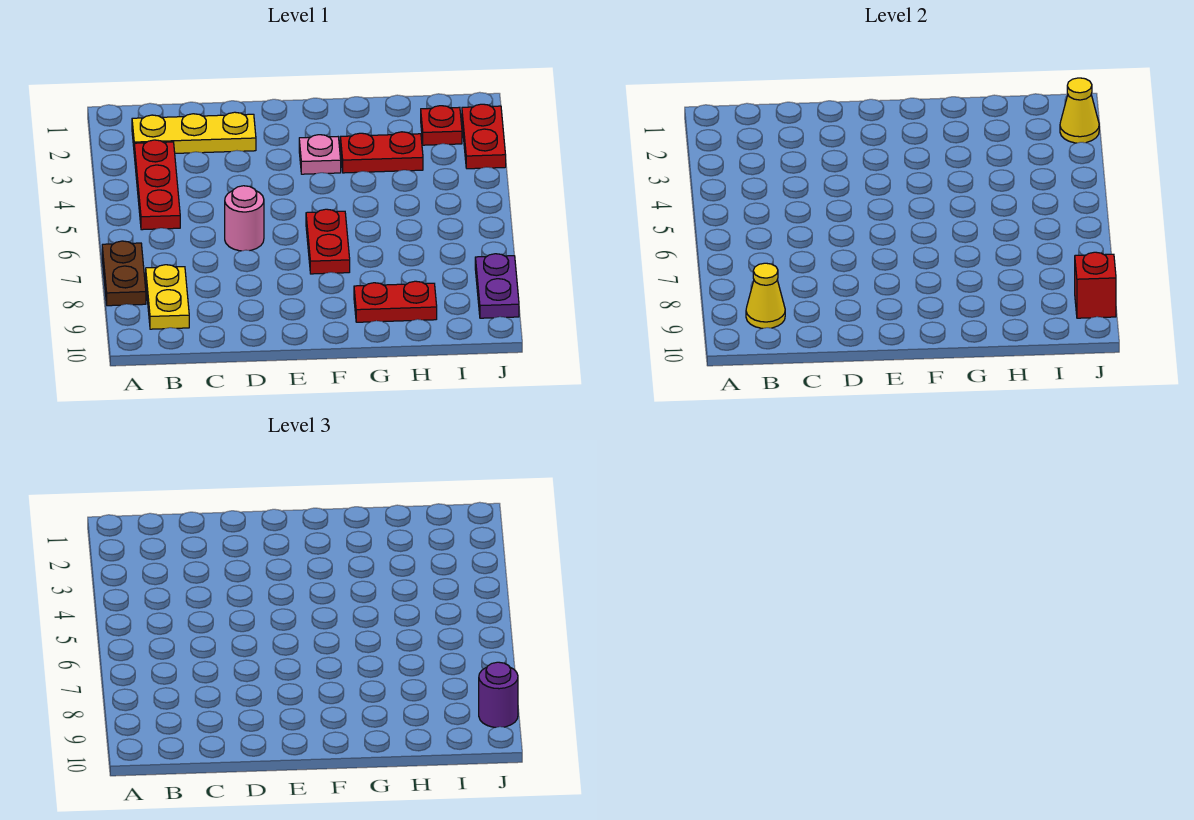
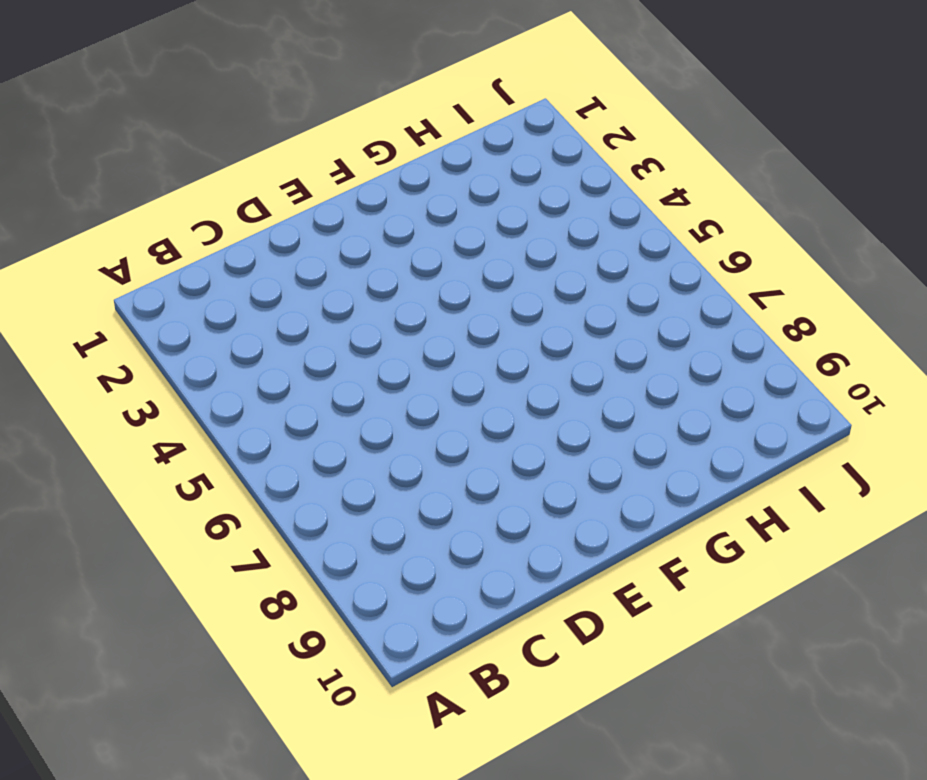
none -> brown 1x2 plate [102,241,146,306]
none -> yellow 1x3 plate [132,112,256,153]
none -> red 1x3 plate [134,140,180,230]

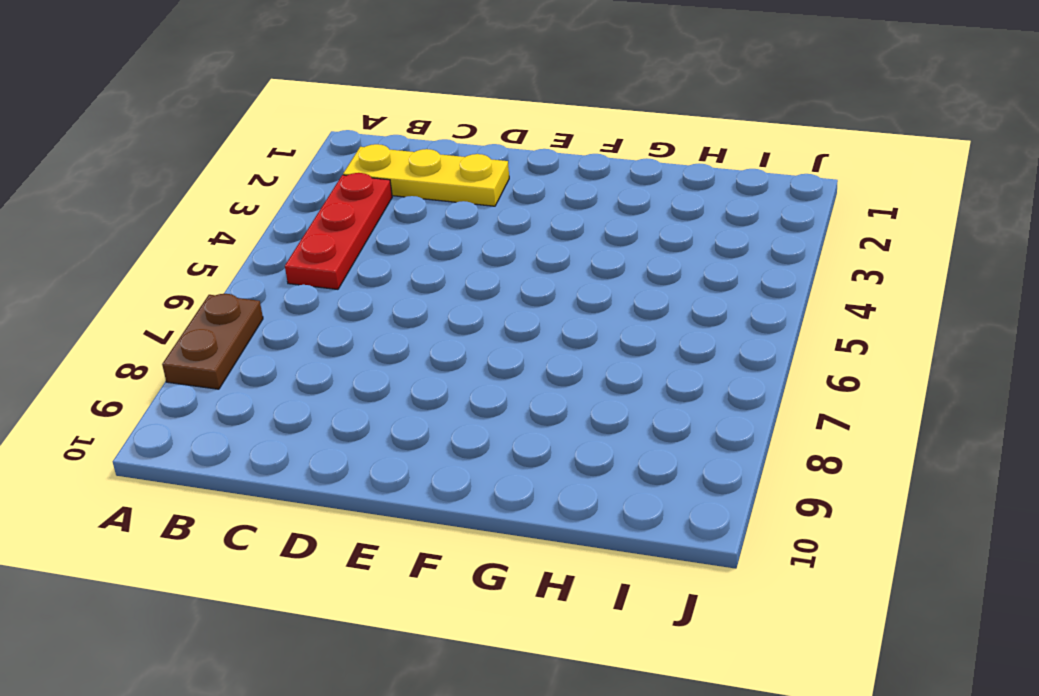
none -> yellow 1x2 plate [146,265,189,329]
none -> pink 1x1 round brick [225,186,264,251]
none -> pink 1x1 plate [299,135,341,174]

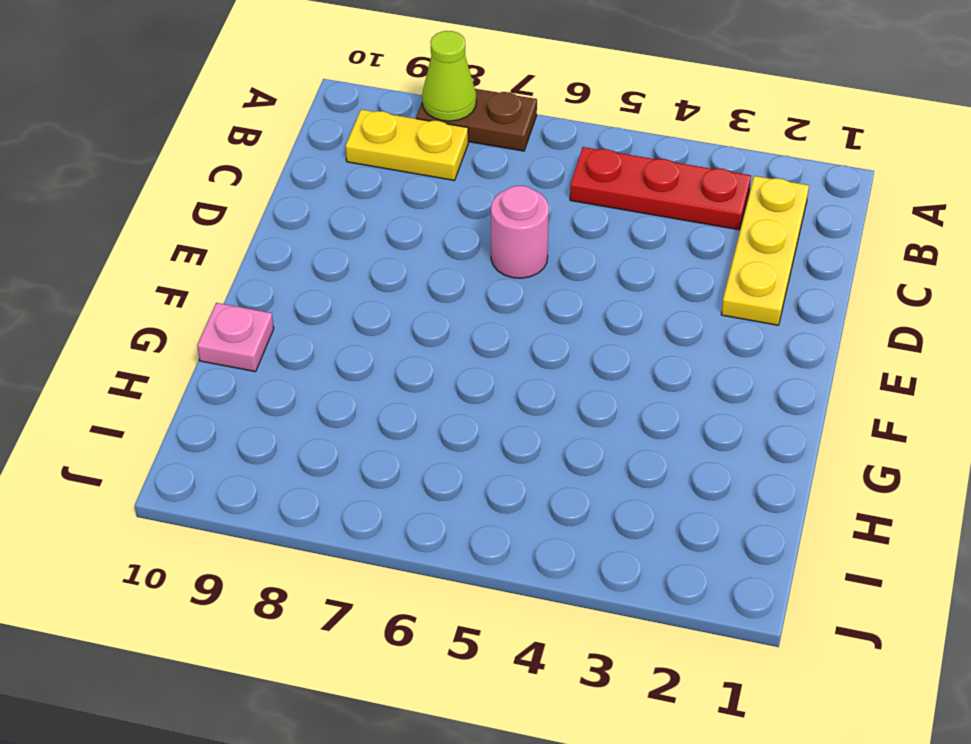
lime 1x1 cone [422,31,476,121] -> none
pink 1x1 plate [197,303,274,372] -> pink 1x1 plate moved to [299,135,341,174]
none -> red 1x2 plate [306,209,350,274]
none -> red 1x2 plate [340,132,423,173]
none -> red 1x2 plate [354,281,437,322]

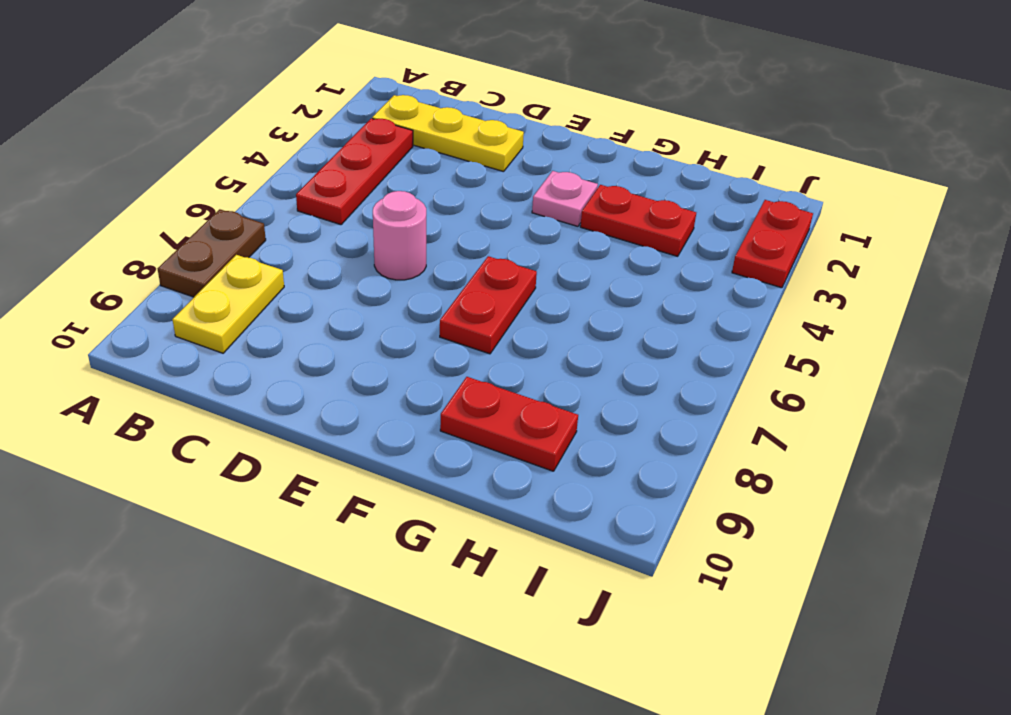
none -> red 1x1 plate [421,106,462,145]
none -> purple 1x2 plate [475,254,519,318]
none -> yellow 1x1 cone [746,263,785,328]

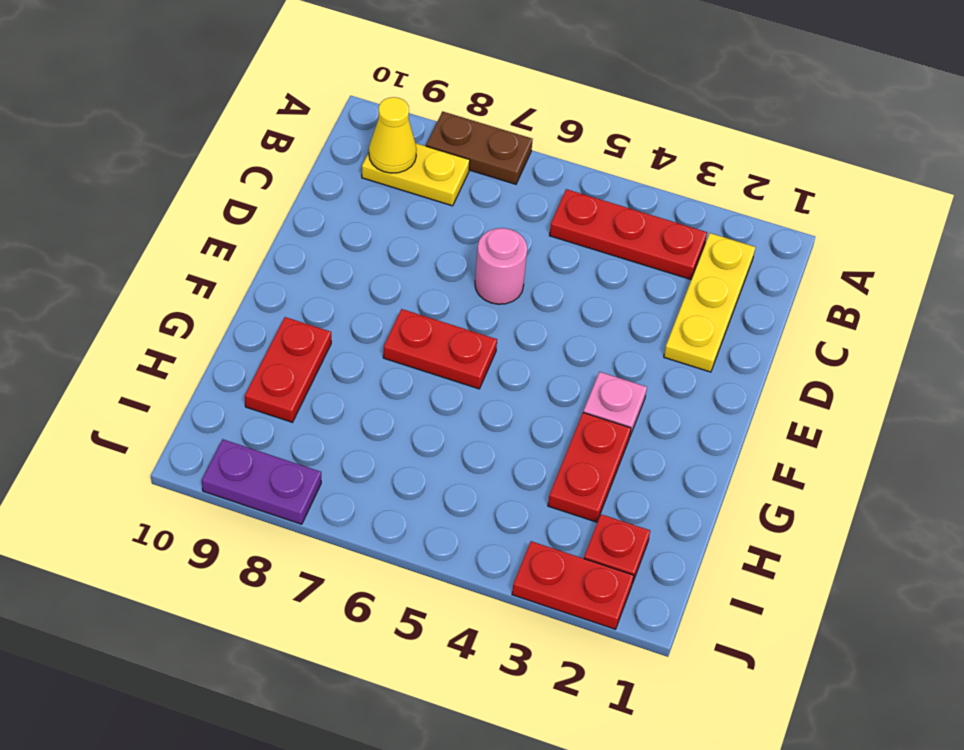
none -> yellow 1x1 cone [1060,78,1099,143]
none -> red 1x1 brick [1075,252,1116,318]
none -> purple 1x1 round brick [479,662,518,727]

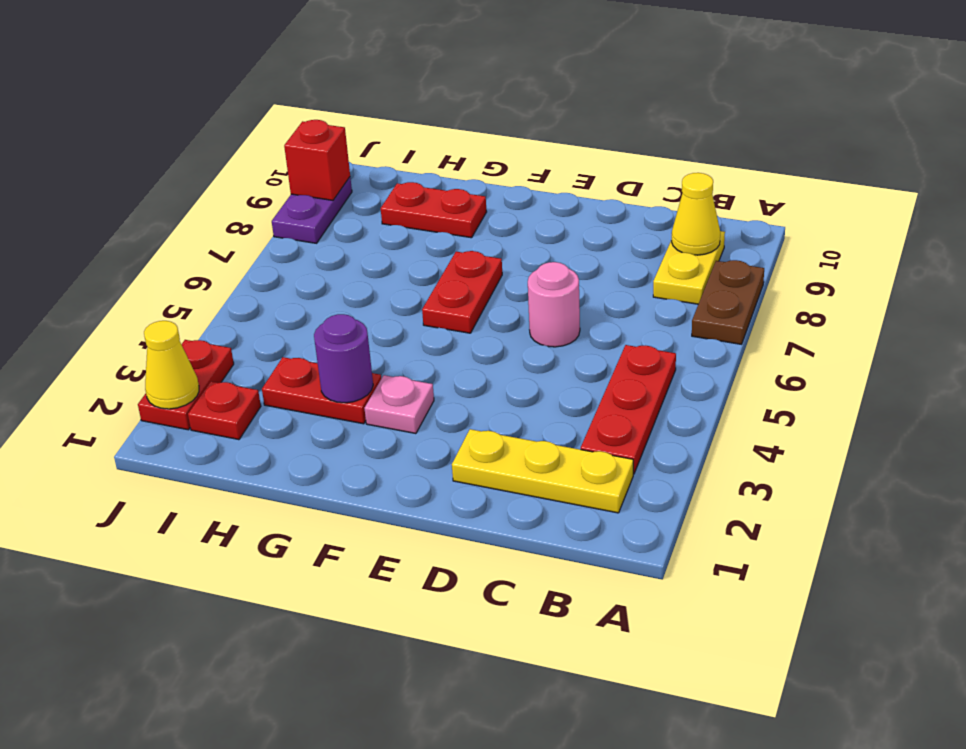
purple 1x1 round brick [314,314,373,403] -> purple 1x1 round brick moved to [479,662,518,727]

